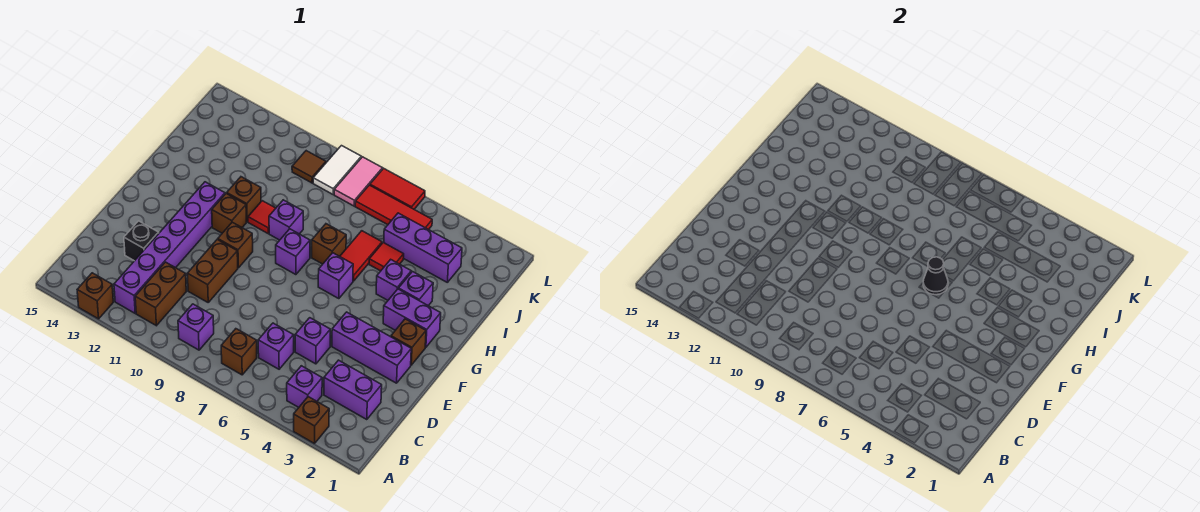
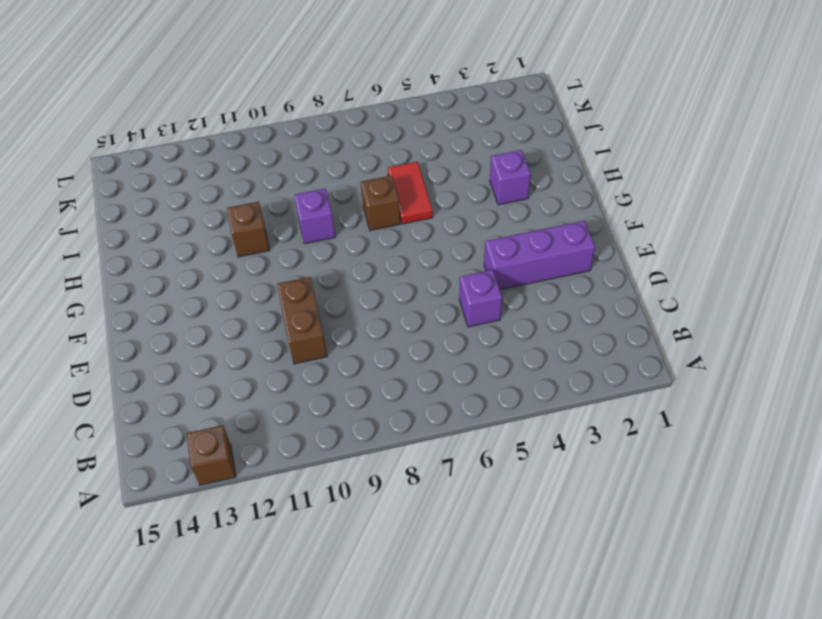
none -> brown 1x1 brick [294,397,329,444]
none -> purple 1x1 brick [287,366,322,407]
none -> brown 1x1 brick [221,329,257,375]
none -> purple 1x1 brick [178,304,214,350]

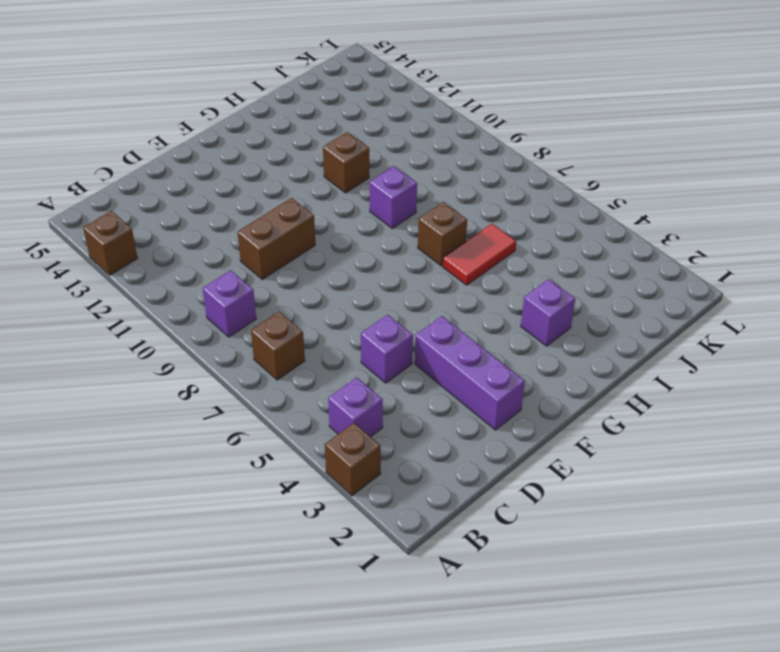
none -> brown 1x2 brick [135,262,186,326]
none -> purple 1x6 brick [114,182,225,313]
none -> purple 1x2 brick [324,360,382,420]
none -> purple 1x1 brick [258,323,294,369]

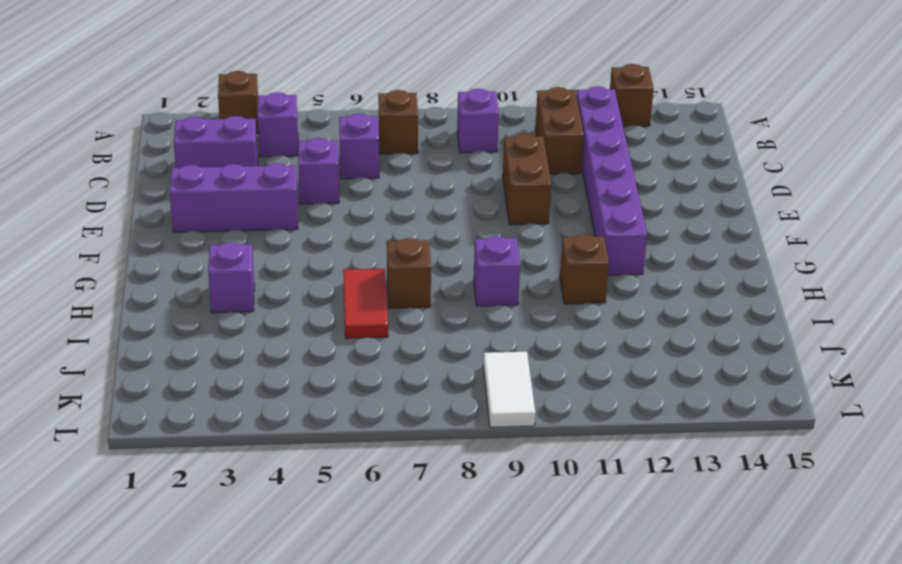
none -> black 1x1 brick [124,221,159,261]
none -> brown 1x1 brick [391,319,426,365]
none -> brown 1x1 brick [218,222,253,268]
none -> purple 1x2 brick [383,289,441,347]

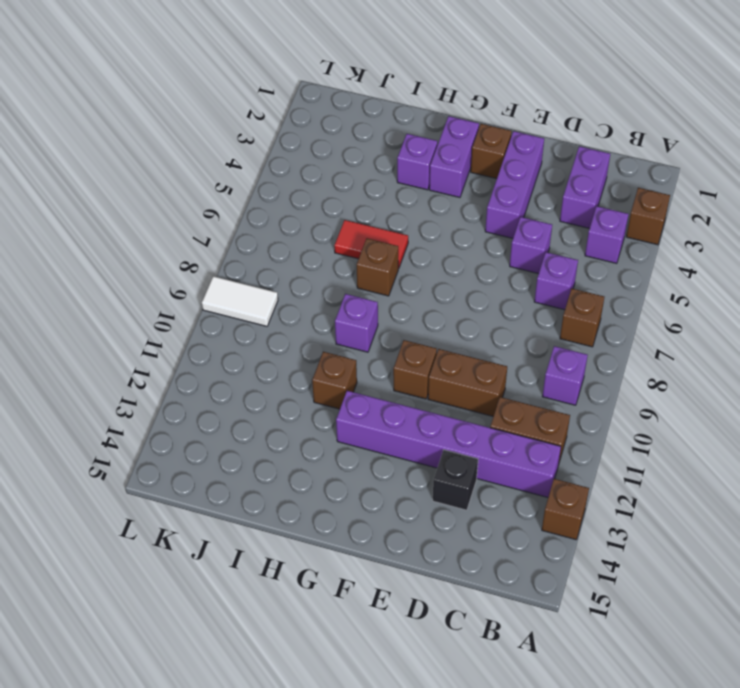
none -> purple 1x1 brick [318,253,353,299]
none -> purple 1x1 brick [276,229,310,275]
none -> brown 1x1 brick [212,193,246,233]
none -> purple 1x1 brick [376,259,411,300]

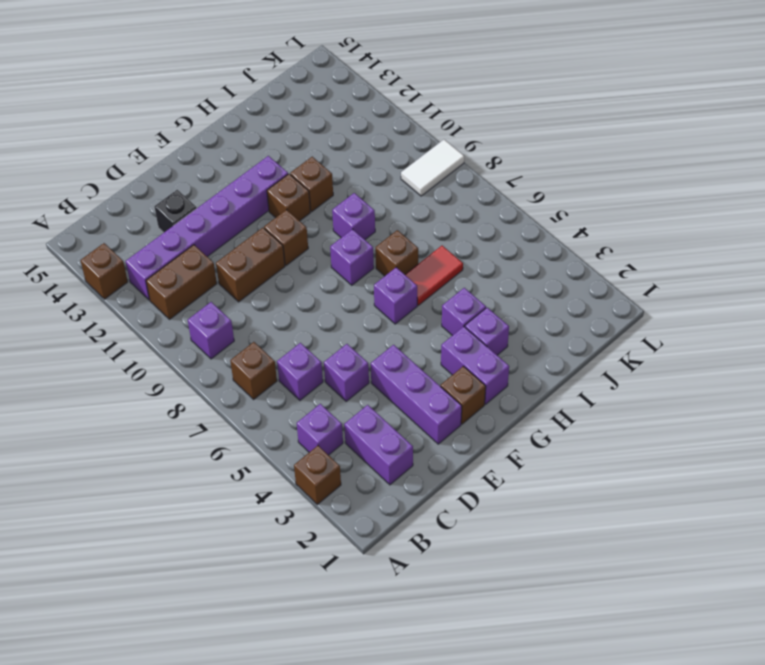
none -> red 1x1 tile [248,201,276,233]
none -> red 1x1 tile [369,243,404,271]
none -> purple 1x3 brick [384,213,462,282]
none -> red 1x3 tile [355,185,432,230]

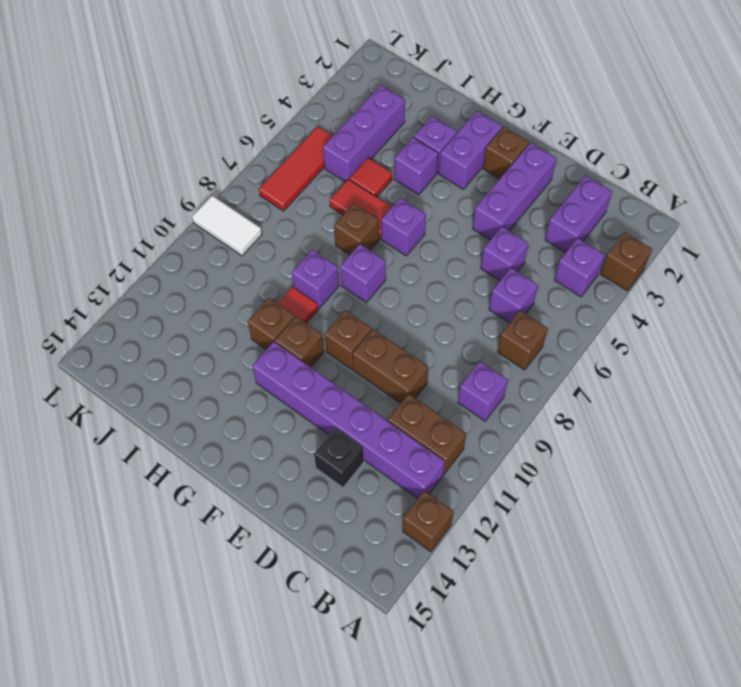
none -> pink 1x2 tile [334,157,383,206]
none -> brown 1x1 tile [292,151,326,183]
none -> red 1x2 tile [370,168,425,209]
none -> black 1x1 cone [923,257,948,295]

